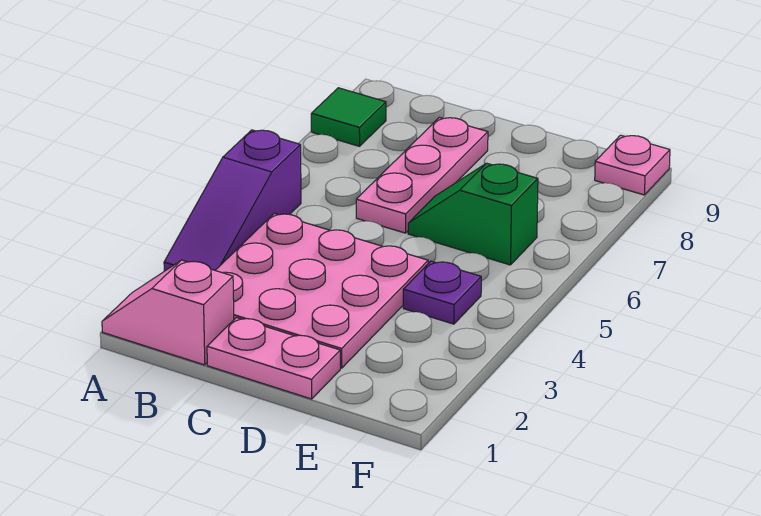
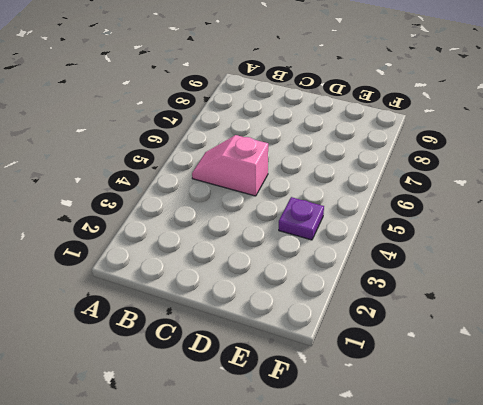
pink 1x2 slope [192,135,268,196] -> pink 1x2 slope moved to [102,260,234,365]
none -> purple 1x3 slope [164,130,301,271]
none -> green 1x1 tile [311,88,386,146]

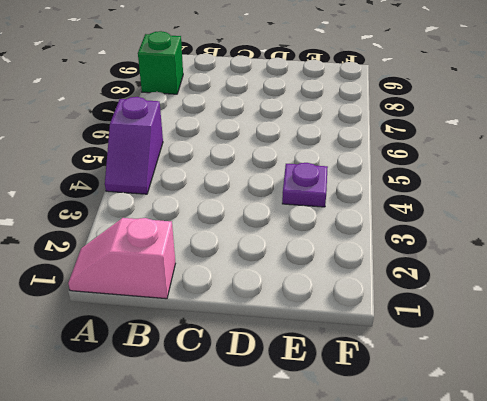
purple 1x2 slope [105,97,163,194] -> purple 1x3 slope [164,130,301,271]
green 1x1 brick [138,31,183,94] -> green 1x1 tile [311,88,386,146]
none -> pink 3x3 plate [215,213,428,368]
none -> pink 1x2 plate [207,318,340,399]

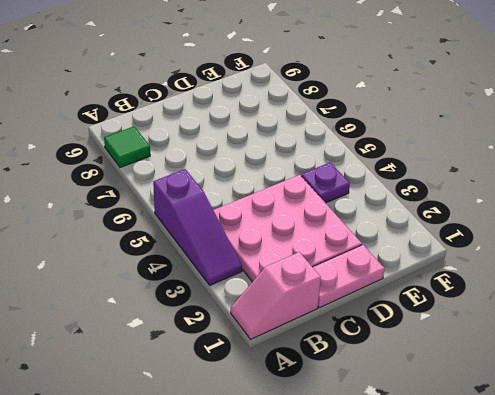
none -> pink 1x3 plate [356,117,488,233]
none -> green 1x2 slope [408,163,538,265]

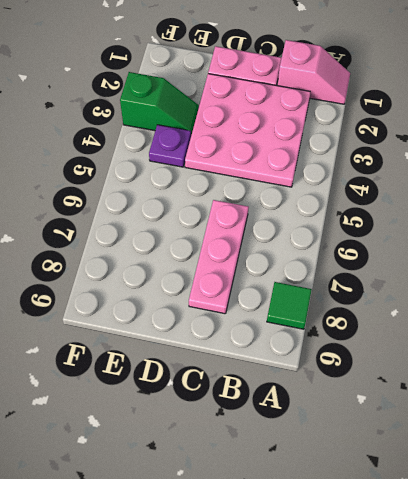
green 1x2 slope [120,72,199,135] -> green 1x2 slope moved to [408,163,538,265]
none -> purple 1x3 slope [164,130,301,271]
none -> pink 1x1 plate [595,135,670,195]

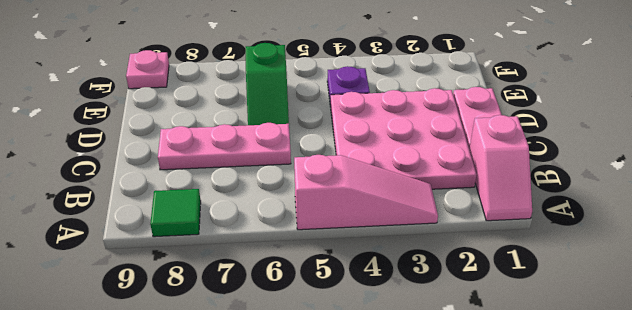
pink 1x3 slope [294,155,438,230] -> purple 1x3 slope [164,130,301,271]

